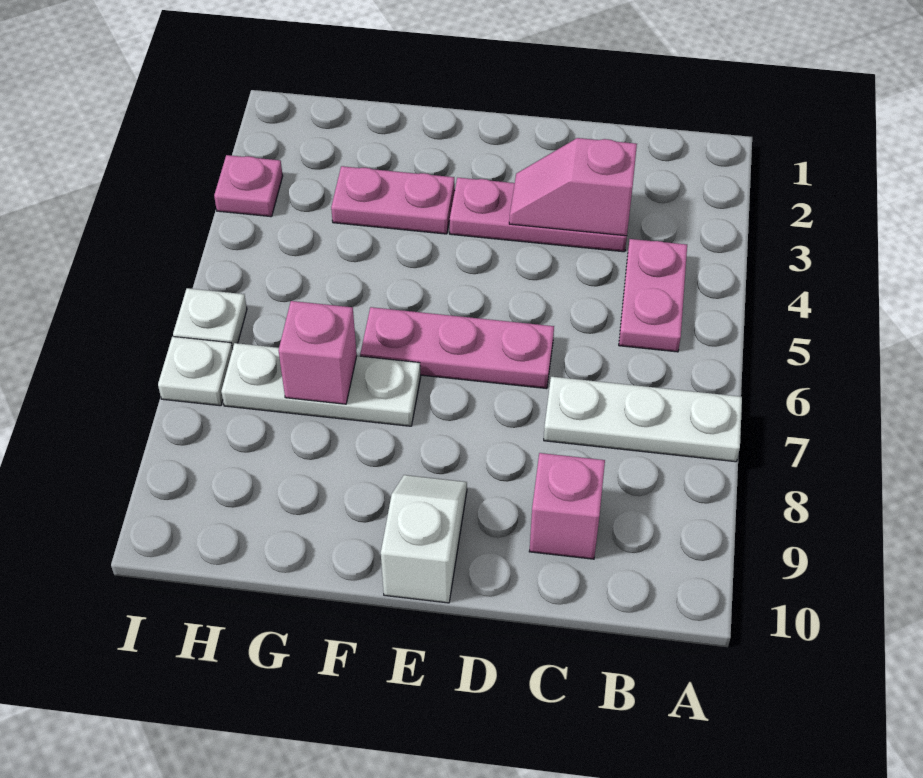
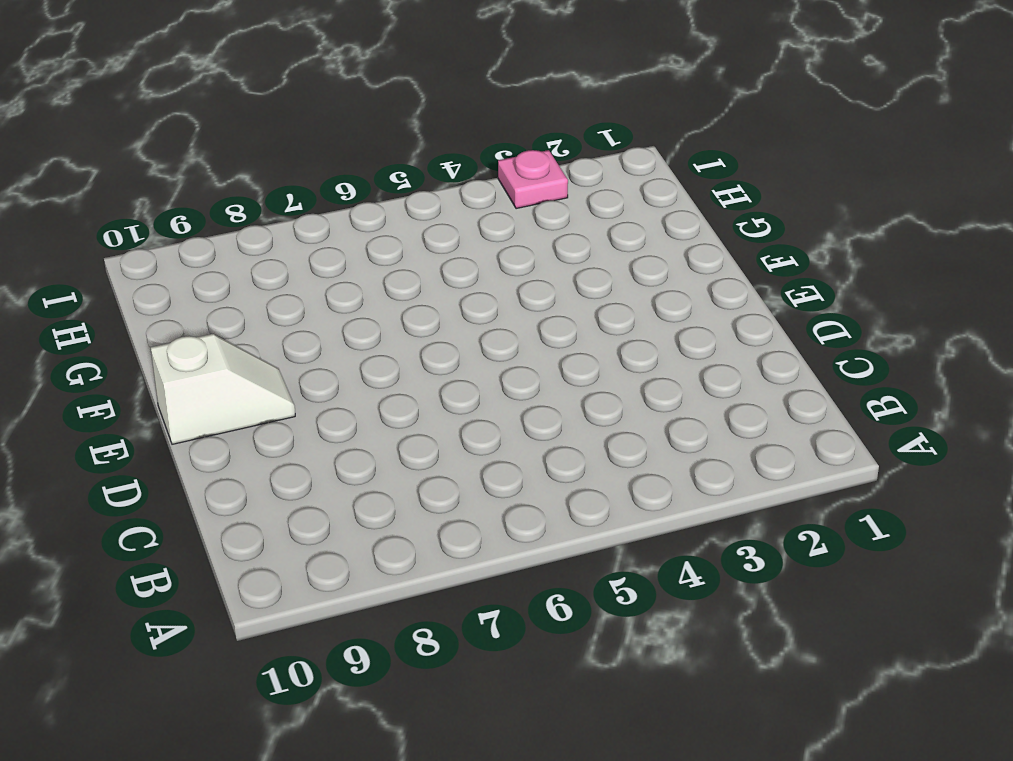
none -> white 1x3 plate [544,377,742,462]
none -> pink 1x2 plate [619,239,687,352]
none -> pink 1x3 plate [450,178,627,252]

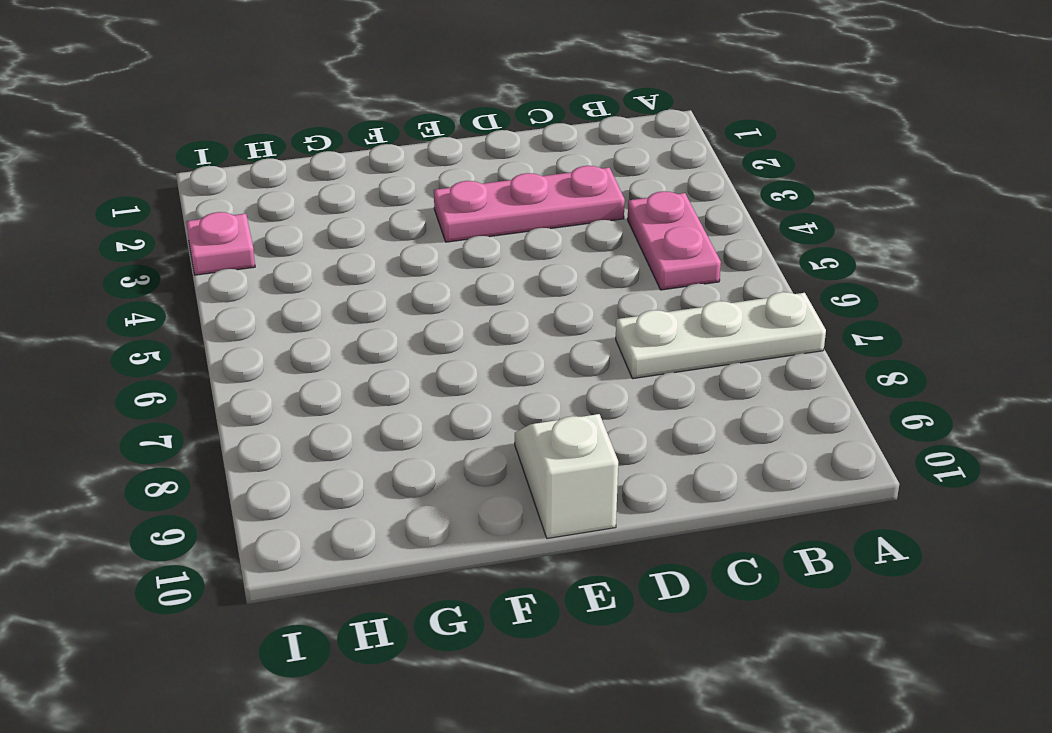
none -> pink 1x1 brick [529,453,605,559]
none -> pink 1x3 plate [360,307,554,389]
none -> pink 1x2 plate [331,166,455,234]

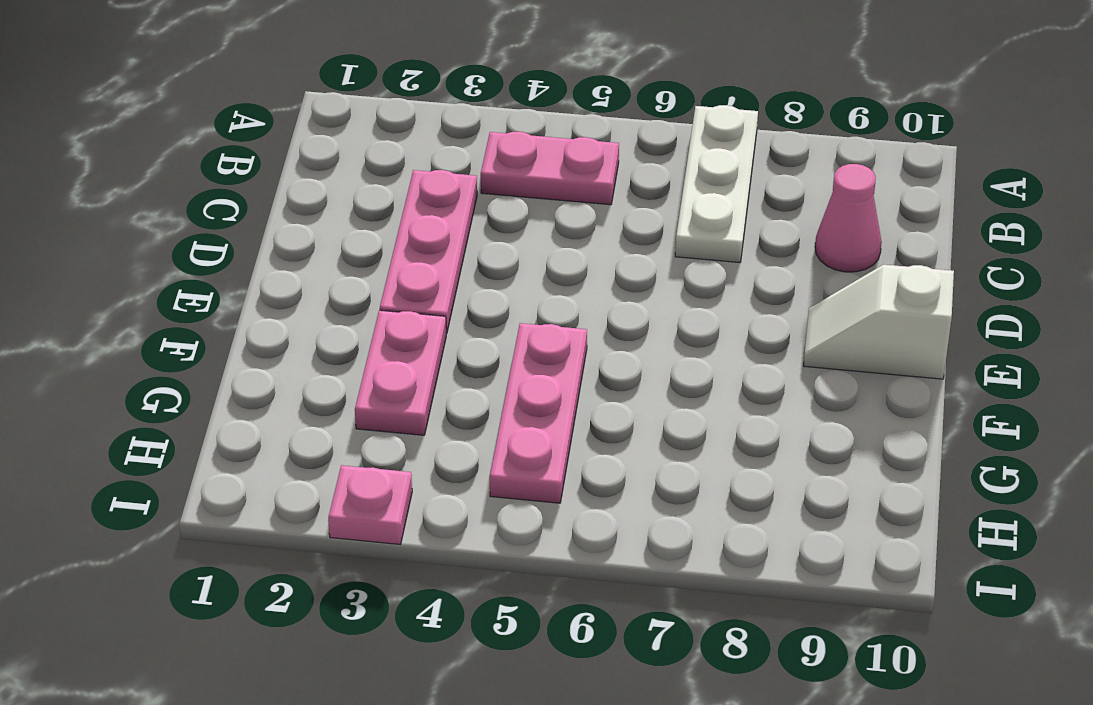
pink 1x1 cone [815,164,882,272] -> pink 1x1 brick [529,453,605,559]
pink 1x3 plate [490,323,587,503] -> pink 1x3 plate moved to [360,307,554,389]
none -> white 1x3 plate [221,343,421,426]
none -> white 1x1 plate [173,288,247,349]
none -> white 1x1 plate [158,337,233,406]

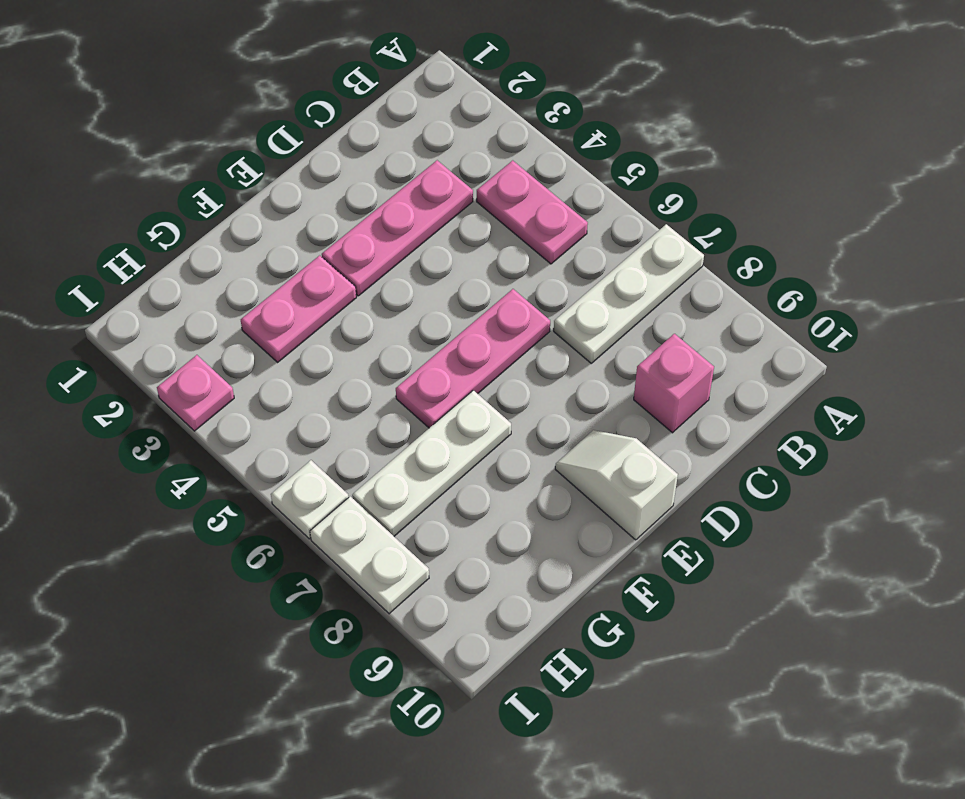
white 1x2 plate [310,496,429,614] -> white 1x1 plate [158,337,233,406]
none -> pink 1x2 slope [509,138,637,236]
none -> pink 1x1 brick [279,301,357,404]

